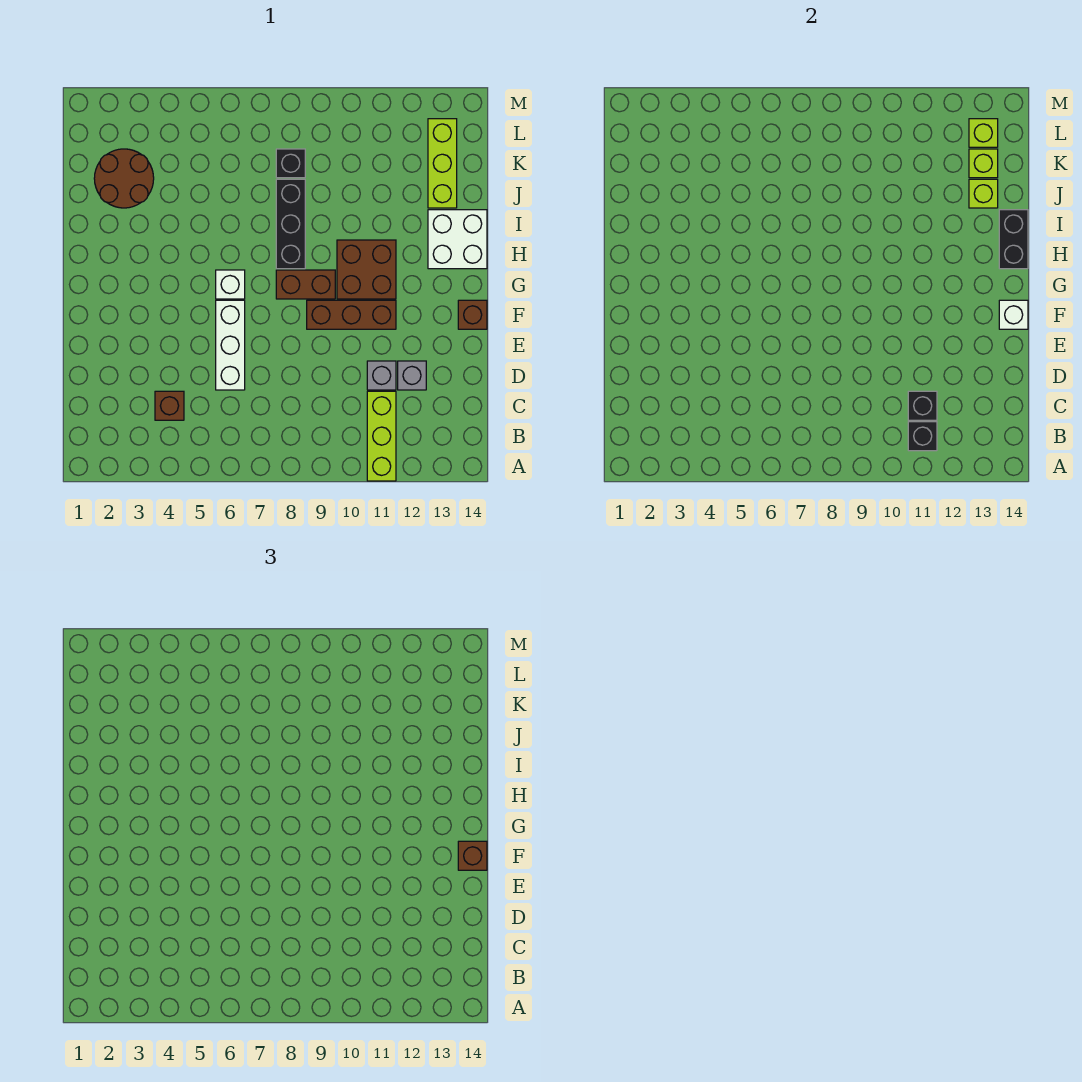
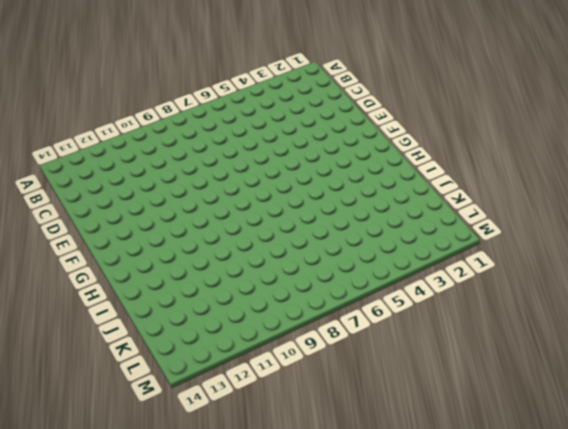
none -> lime 1x3 brick [367,391,396,481]
none -> brown 1x1 brick [155,391,184,420]
none -> white 1x3 brick [216,300,245,390]

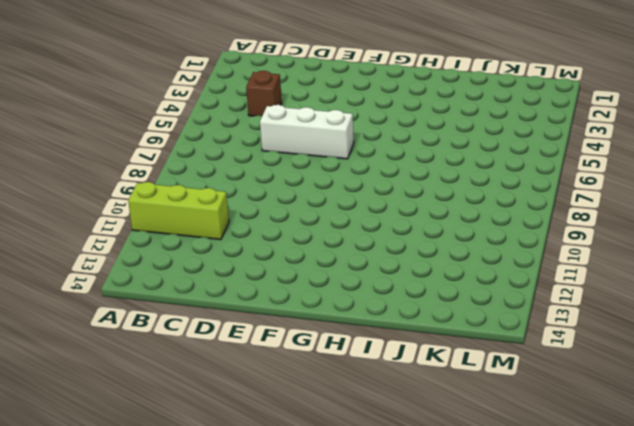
none -> grey 1x1 brick [367,361,396,390]
none -> grey 1x1 brick [398,361,426,390]
none -> brown 1x3 brick [307,300,396,329]

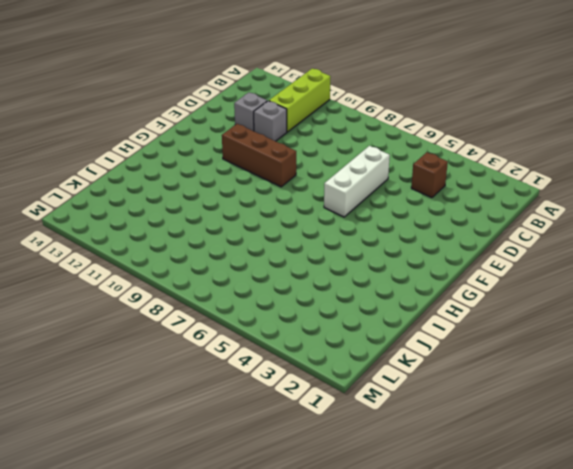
none -> brown 1x1 brick [458,300,487,329]
none -> white 1x1 brick [216,270,245,299]
none -> brown 1x2 brick [276,270,335,299]

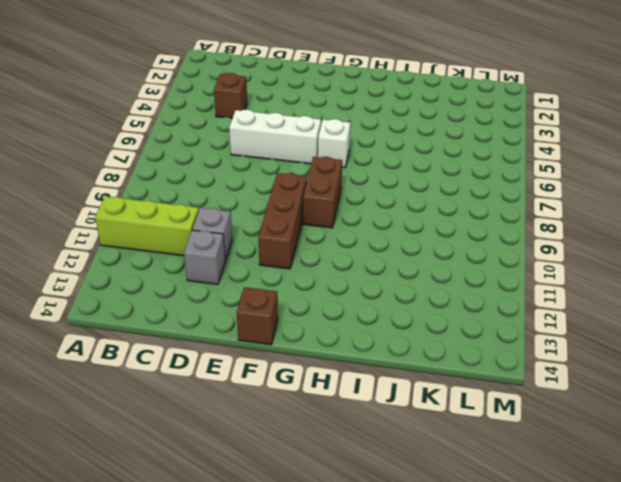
none -> brown 2x2 brick [337,240,396,299]
none -> black 1x3 brick [276,179,305,269]
none -> white 2x2 brick [428,210,487,269]

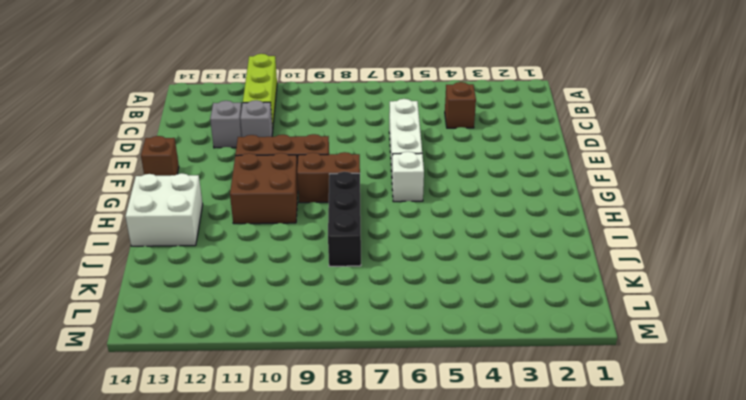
none -> brown 2x2 round brick [94,149,154,208]
none -> lime 1x3 brick [428,119,457,208]
none -> black 1x1 brick [276,149,305,178]

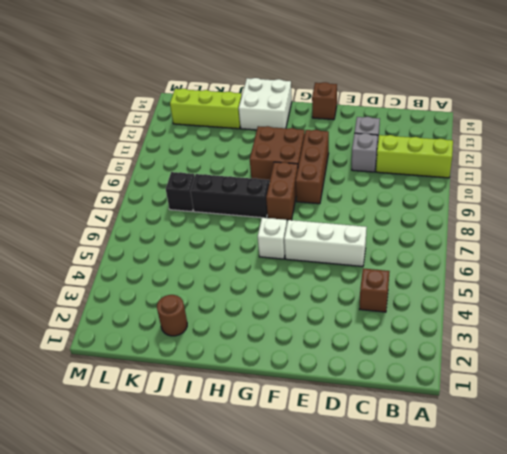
brown 1x1 round brick [157,295,187,336] -> brown 2x2 round brick [94,149,154,208]
none -> black 1x1 brick [908,422,937,451]
none -> black 1x1 brick [908,391,937,420]
none -> white 1x1 brick [999,300,1028,329]

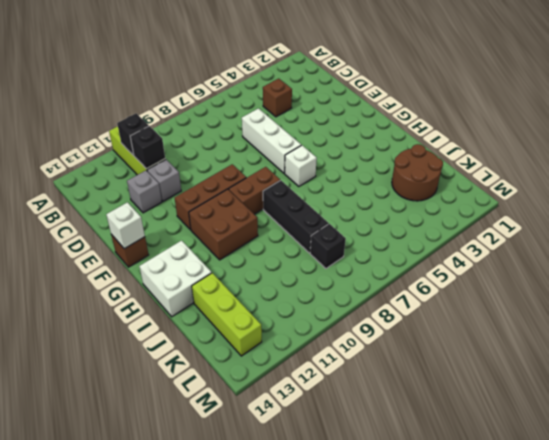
none -> black 1x2 brick [999,210,1028,269]
none -> lime 1x1 brick [969,179,998,208]
none -> lime 1x1 brick [969,149,998,178]

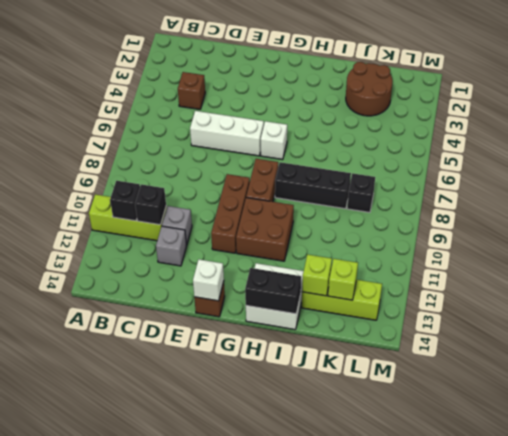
none -> lime 1x1 brick [969,119,998,147]
none -> brown 1x1 brick [458,841,487,870]

